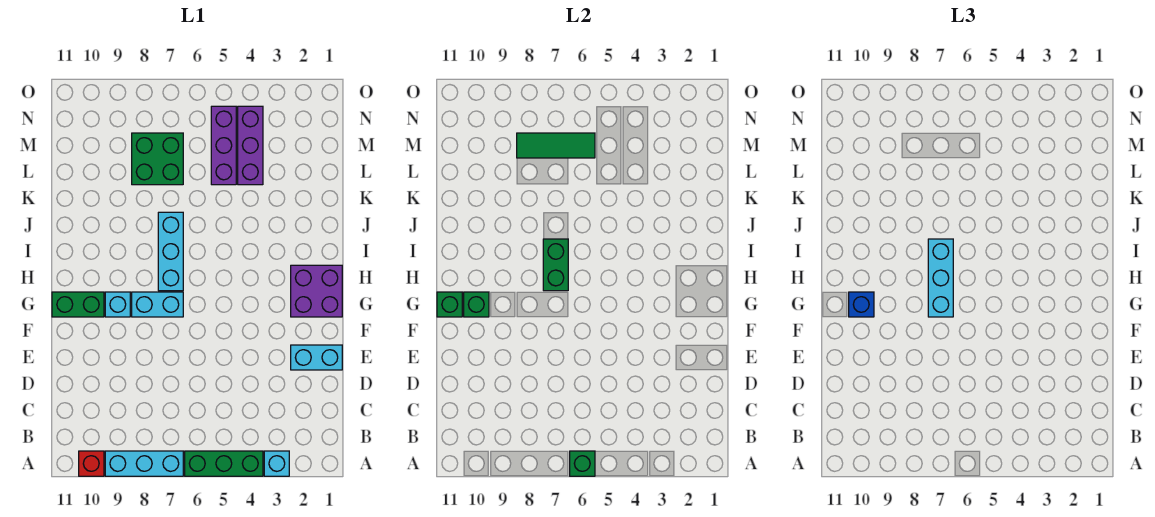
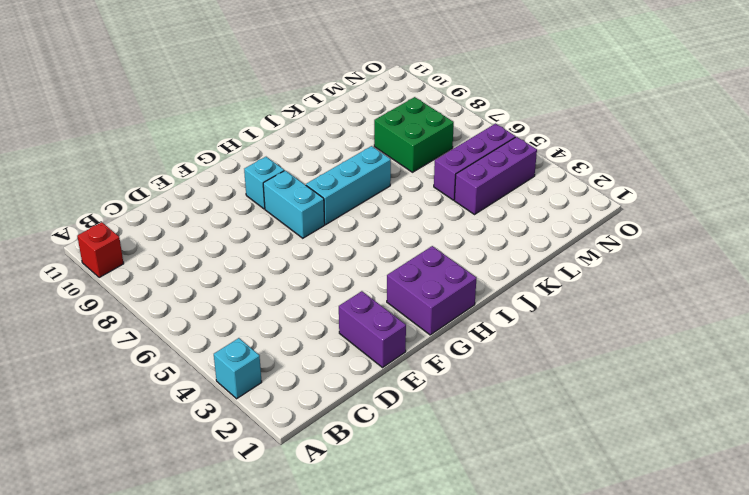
purple 1x2 brick [339,291,406,367] -> cyan 1x2 brick [291,345,342,370]
none -> green 1x3 brick [185,451,263,476]
none -> cyan 1x3 brick [105,451,183,476]
none -> green 1x2 brick [52,292,104,317]

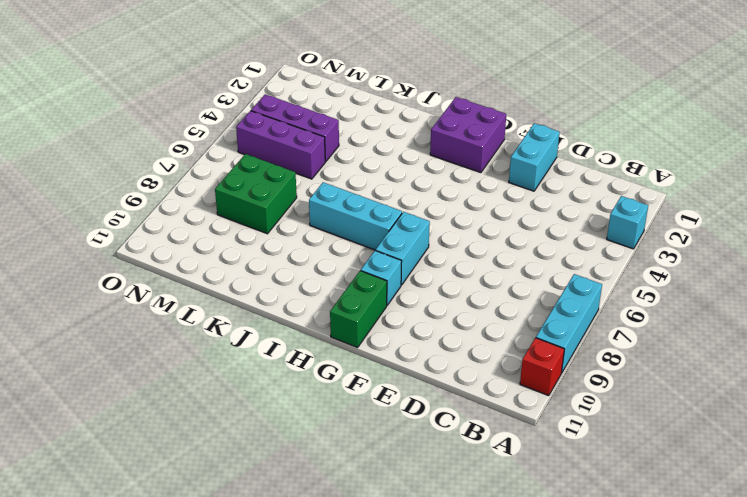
none -> green 1x3 brick [185,451,263,476]
none -> green 1x1 brick [570,451,595,476]
none -> green 1x1 brick [464,292,489,317]

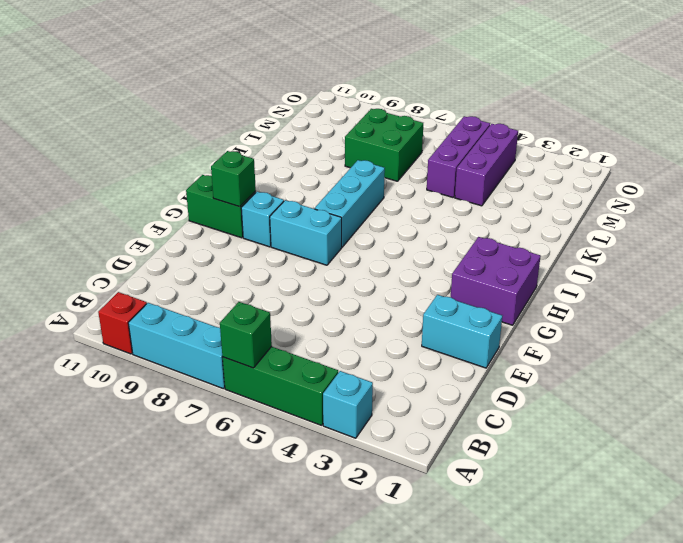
none -> green 1x1 brick [437,292,462,317]
none -> green 1x2 brick [543,239,568,291]
none -> green 1x3 tile [517,133,595,158]

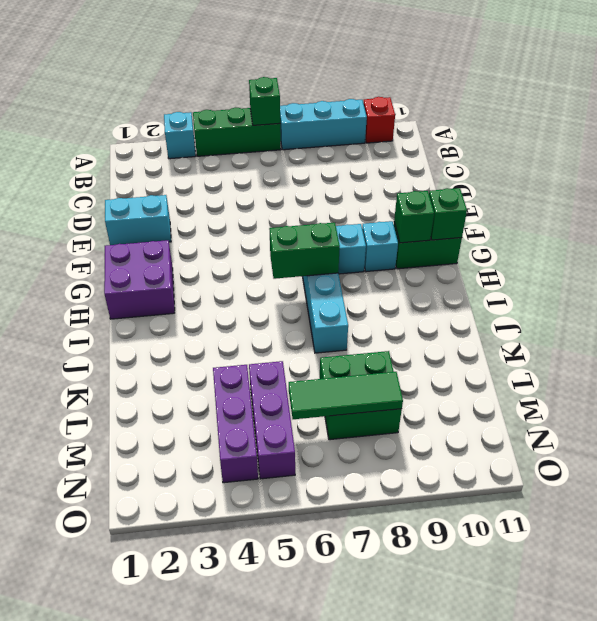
green 1x2 brick [269,223,340,279] -> green 1x2 brick turned to [543,239,568,291]
none -> cyan 1x3 brick [928,239,953,317]
none -> blue 1x1 brick [849,292,874,317]

